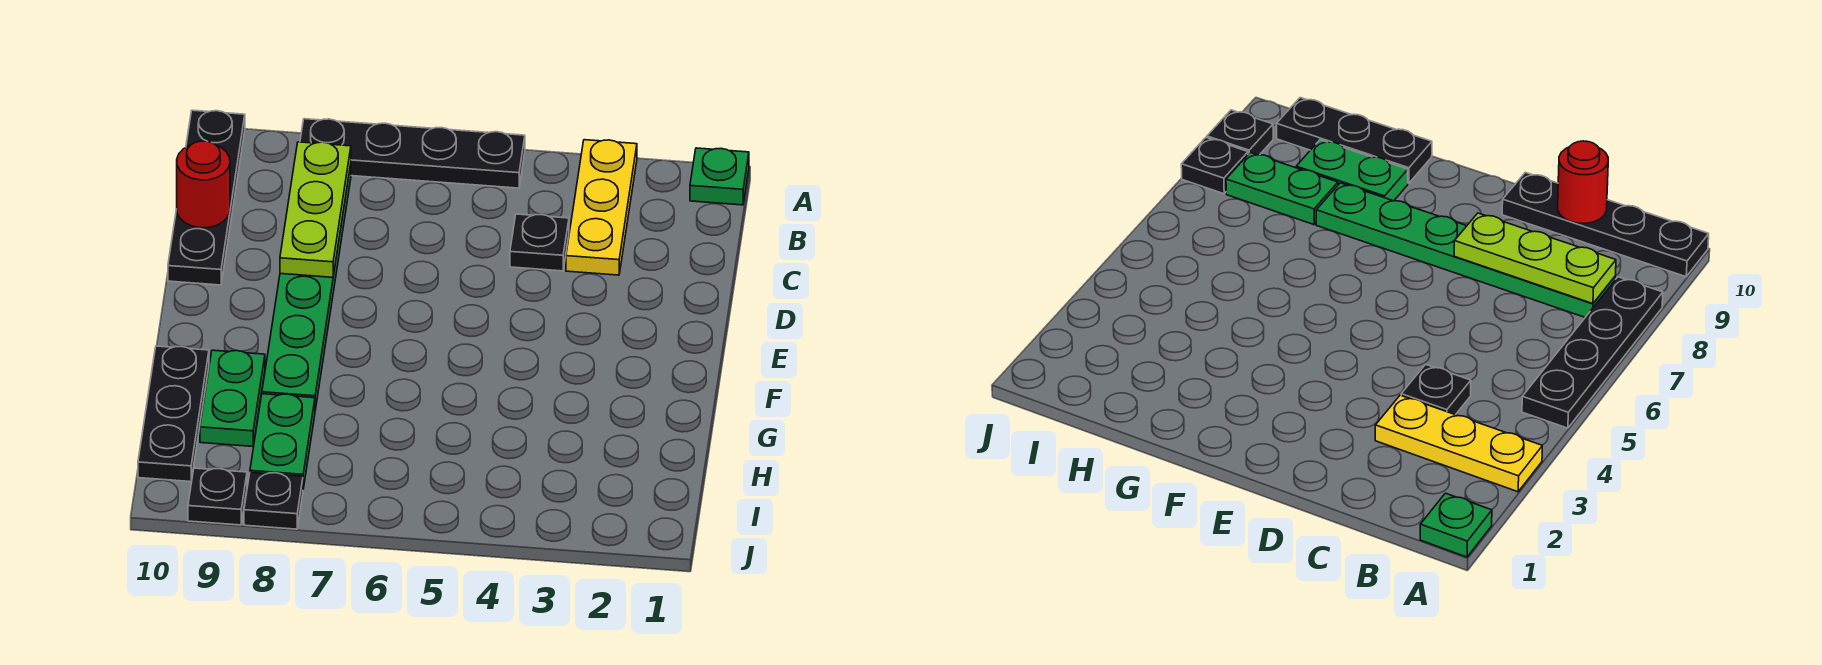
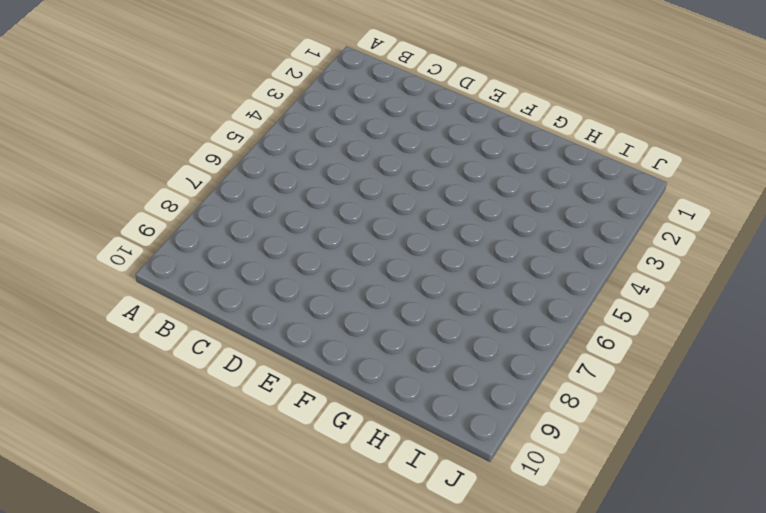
none -> green 1x1 plate [690,148,749,205]
none -> yellow 1x3 plate [566,140,637,275]
none -> black 1x4 plate [300,119,525,188]

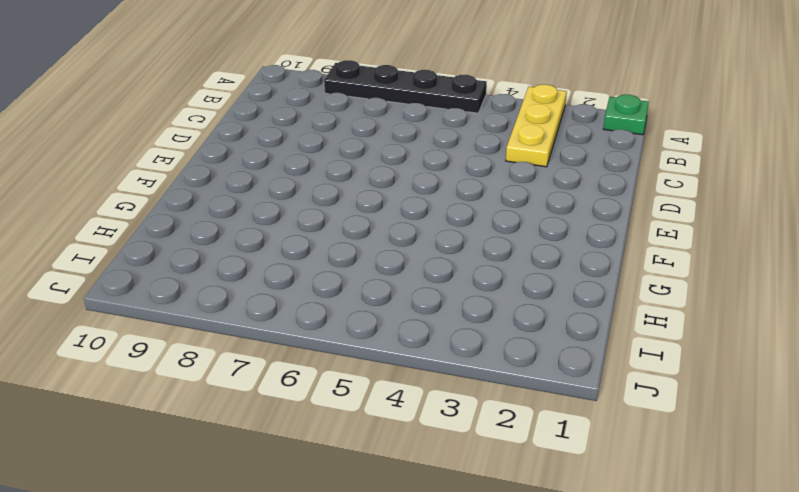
none -> black 1x4 plate [168,110,245,285]
none -> green 1x6 plate [262,164,351,410]
none -> black 1x1 plate [510,214,569,271]

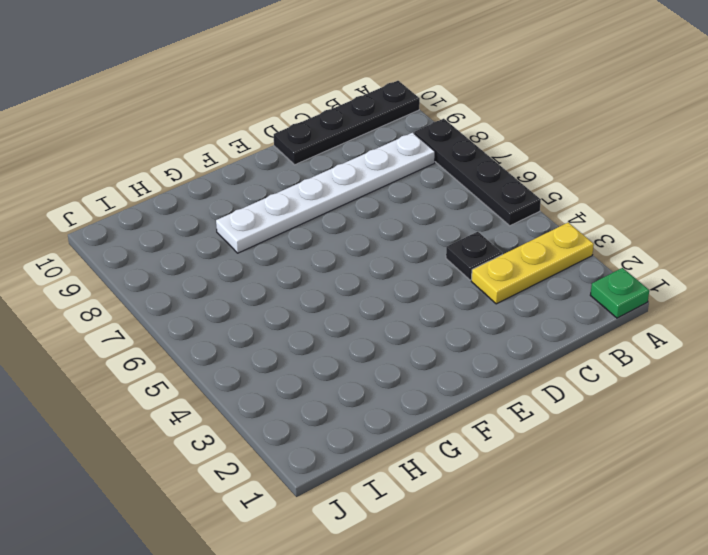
white 1x6 plate [216,132,435,253] -> green 1x6 plate [262,164,351,410]
none -> green 1x2 plate [200,350,265,446]
none -> black 1x3 plate [138,346,209,482]
none -> green 1x2 plate [250,394,315,489]

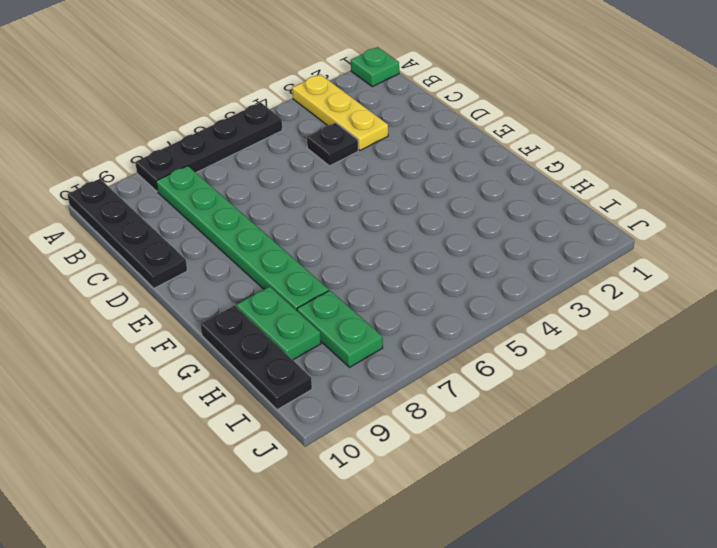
none -> black 1x1 plate [244,472,303,529]
none -> black 1x1 plate [188,468,247,525]
none -> lime 1x3 plate [280,142,351,277]

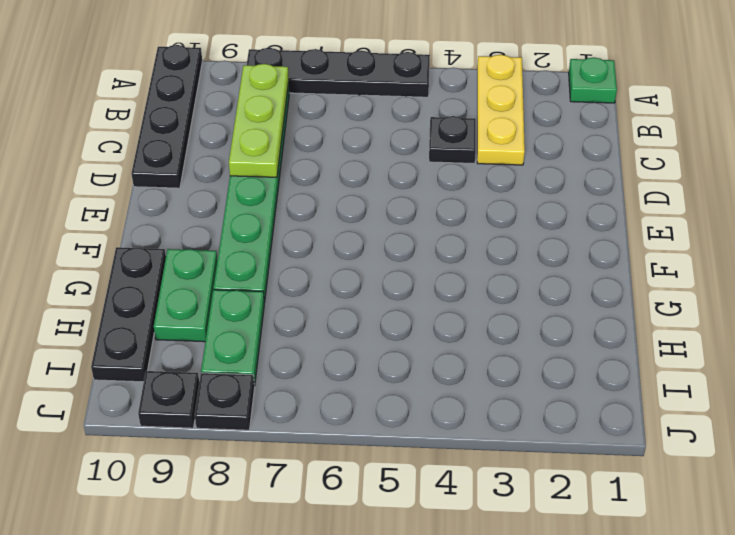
none -> red 1x1 round brick [177,141,230,228]

